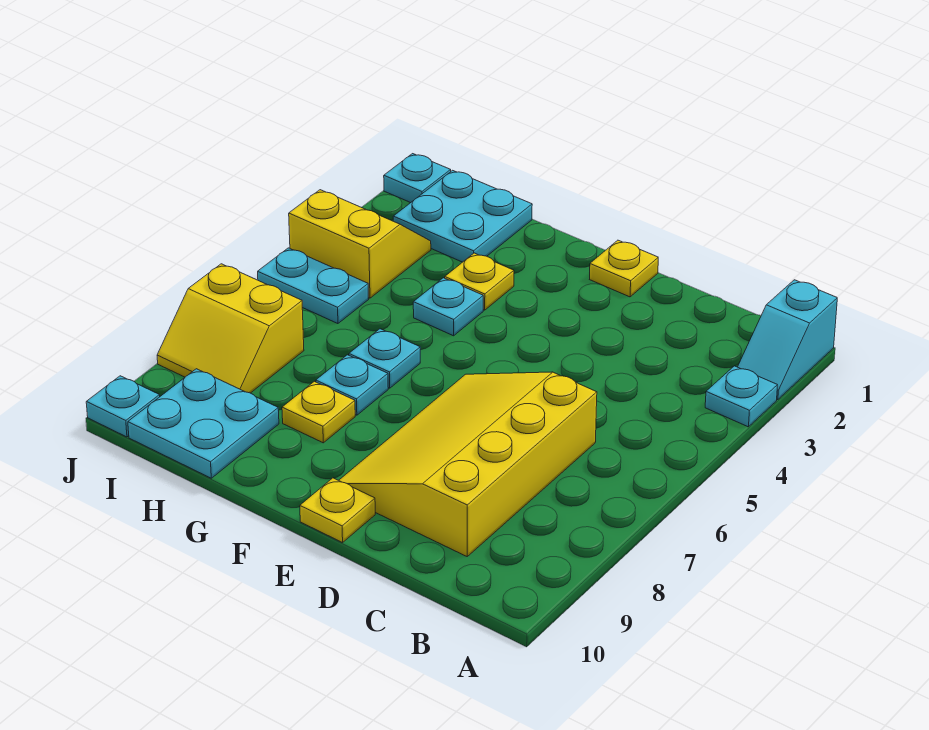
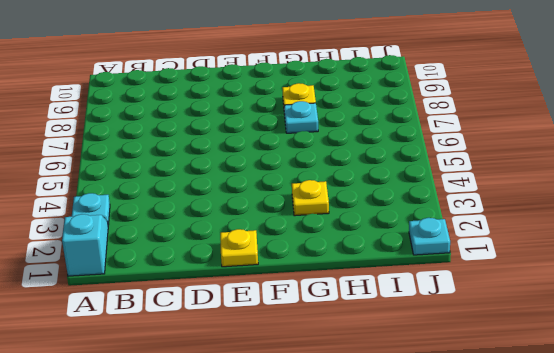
none -> yellow 3x4 slope [339,372,597,556]
none -> yellow 1x1 plate [300,478,375,543]
none -> cyan 1x1 plate [413,278,483,336]

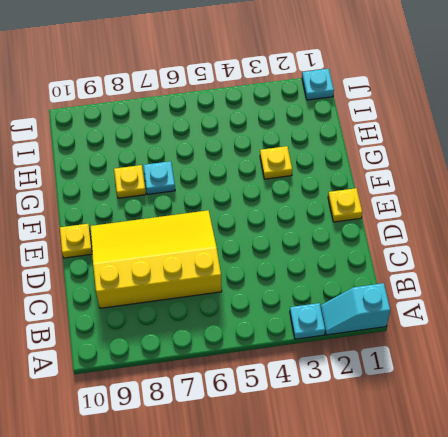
none -> cyan 1x1 plate [413,278,483,336]
none -> cyan 1x1 plate [349,329,420,388]
none -> cyan 2x2 plate [393,170,532,262]

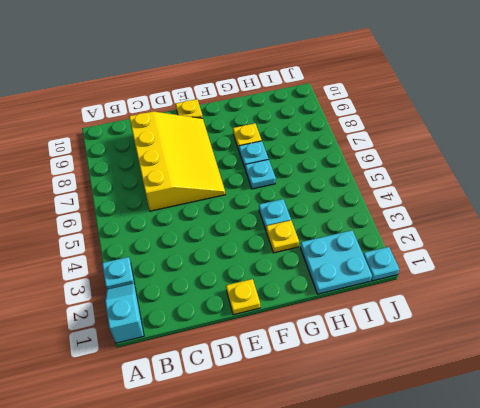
none -> cyan 2x2 plate [128,369,279,478]
none -> yellow 2x2 slope [289,190,431,298]
none -> cyan 1x2 plate [258,248,369,324]

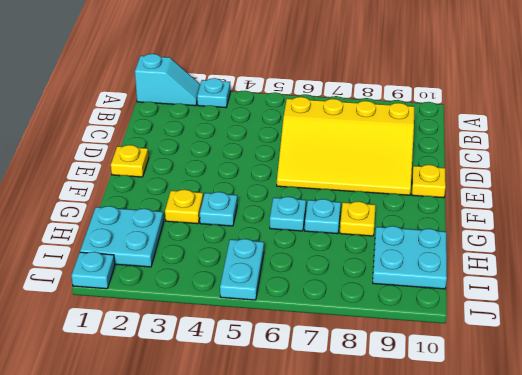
none -> yellow 2x2 slope [289,190,431,298]
none -> yellow 2x2 slope [157,264,304,393]
none -> cyan 1x1 plate [86,376,160,437]

